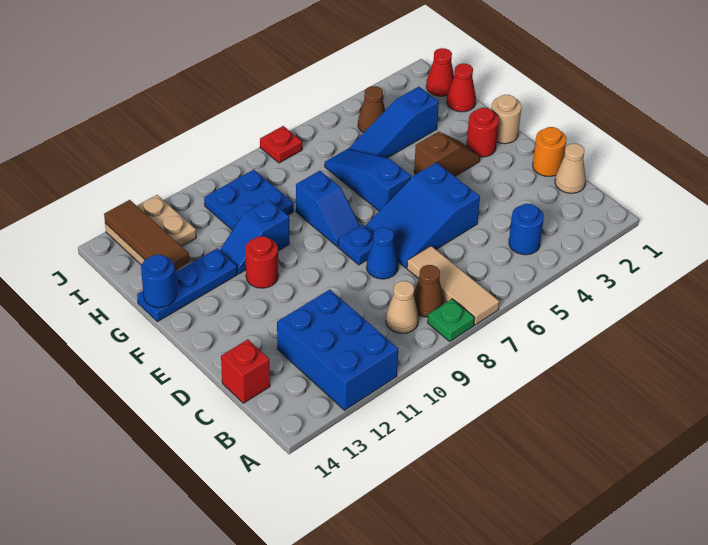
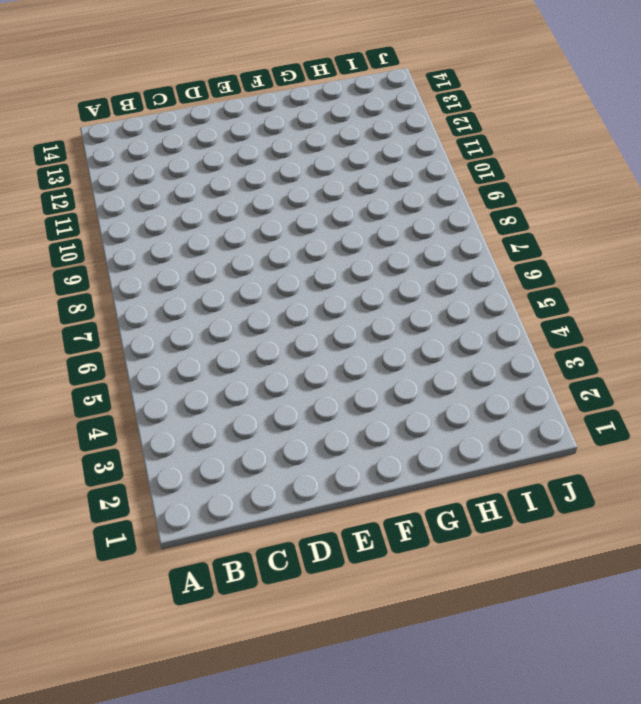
none -> tan 1x3 tile [407,246,499,325]
none -> green 1x1 plate [428,299,475,341]
none -> blue 2x3 brick [277,289,398,410]

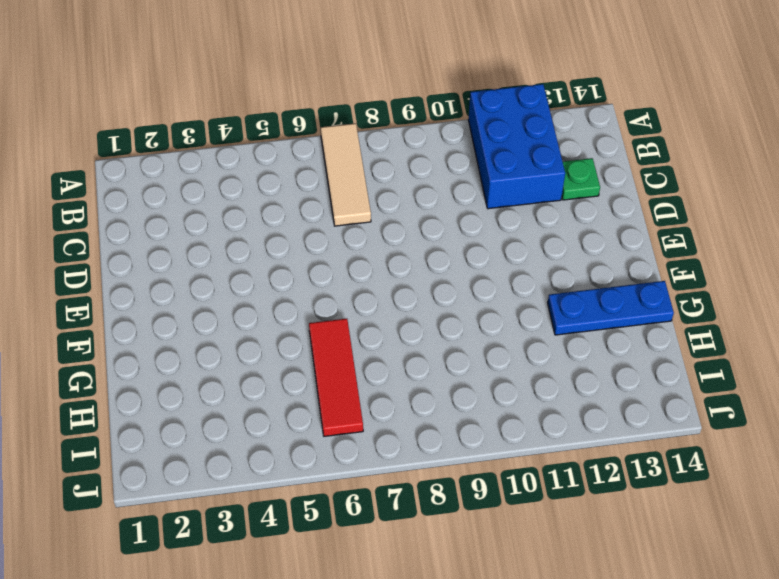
green 1x1 plate [562,158,600,200] -> green 1x1 plate moved to [428,299,475,341]
red 1x3 tile [309,319,363,436] -> blue 1x3 slope [325,149,411,211]
none -> blue 1x1 round brick [509,204,544,255]
none -> brown 1x1 cone [414,265,444,317]
none -> tan 1x1 cone [386,281,419,333]

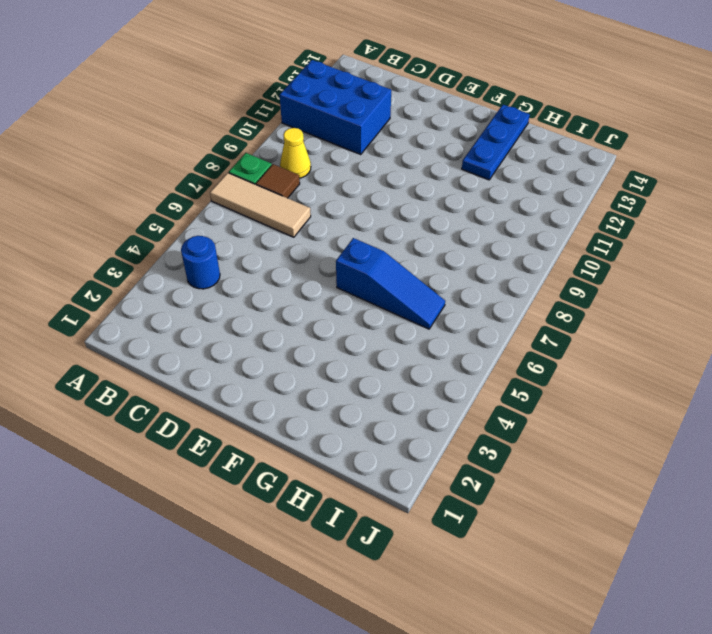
brown 1x1 tile [256,164,300,198] -> brown 1x1 cone [414,265,444,317]
yellow 1x1 cone [280,128,311,178] -> tan 1x1 cone [386,281,419,333]
none -> tan 1x1 cone [555,144,586,193]
none -> red 1x1 brick [221,339,270,403]
none -> orange 1x1 round brick [533,127,566,176]

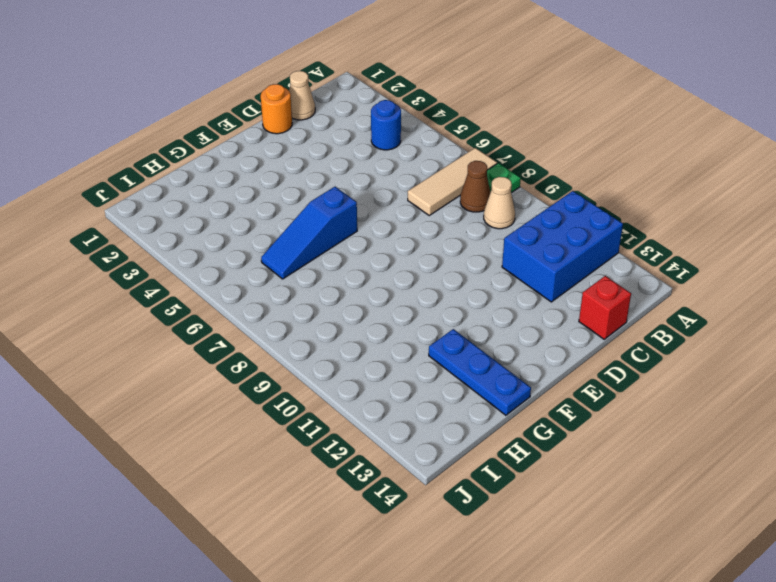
none -> blue 2x3 slope [365,162,480,268]
none -> blue 1x1 cone [366,227,398,279]
none -> blue 1x1 plate [338,225,374,265]

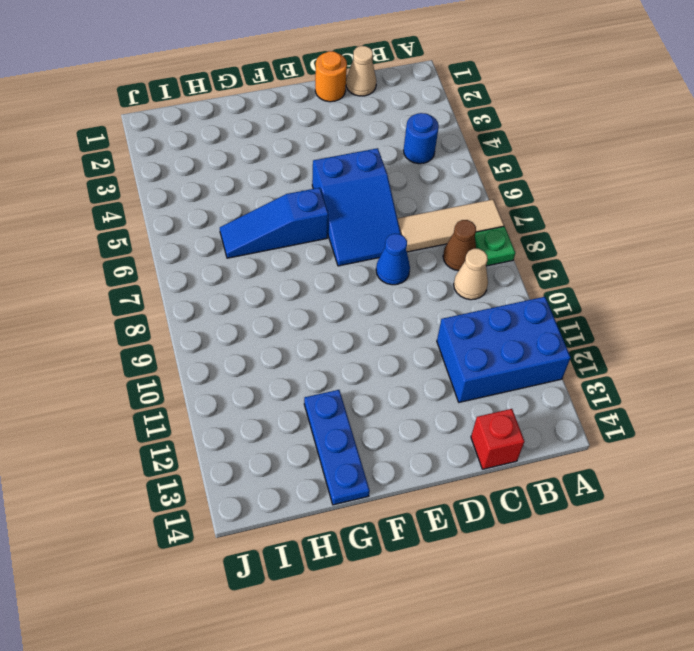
none -> blue 1x1 plate [338,225,374,265]
none -> tan 1x1 round brick [491,95,521,144]
none -> red 1x1 round brick [467,108,499,157]

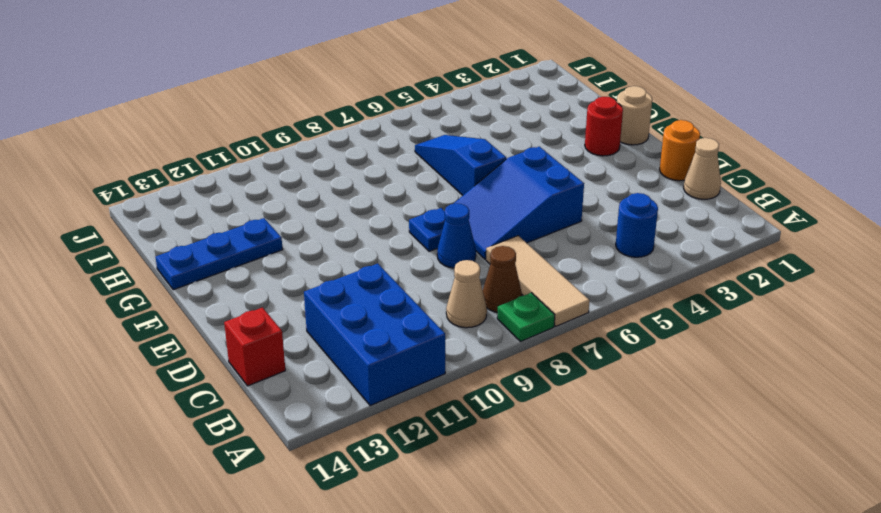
none -> brown 1x2 slope [414,132,480,176]
none -> blue 1x2 slope [296,171,360,247]
none -> red 1x1 round brick [245,236,278,288]

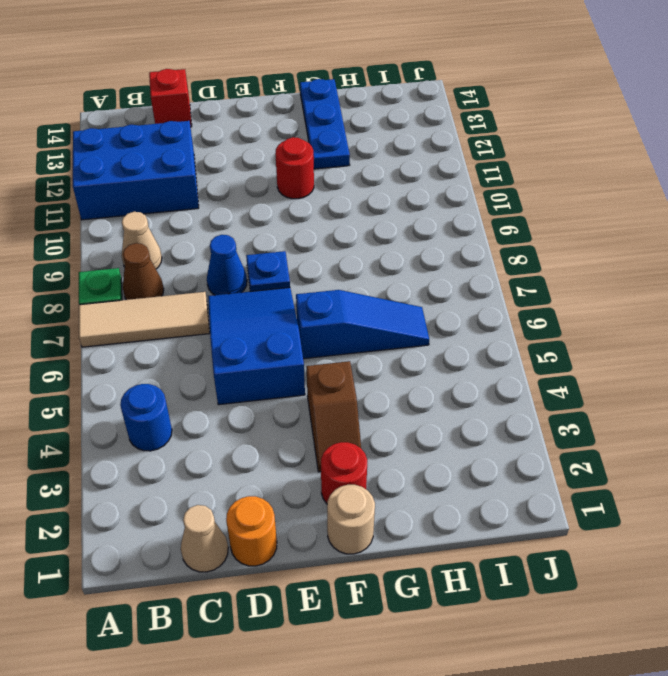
none -> blue 1x2 slope [296,171,360,247]
none -> blue 1x2 slope [220,200,289,274]
none -> red 1x1 cone [447,63,476,112]

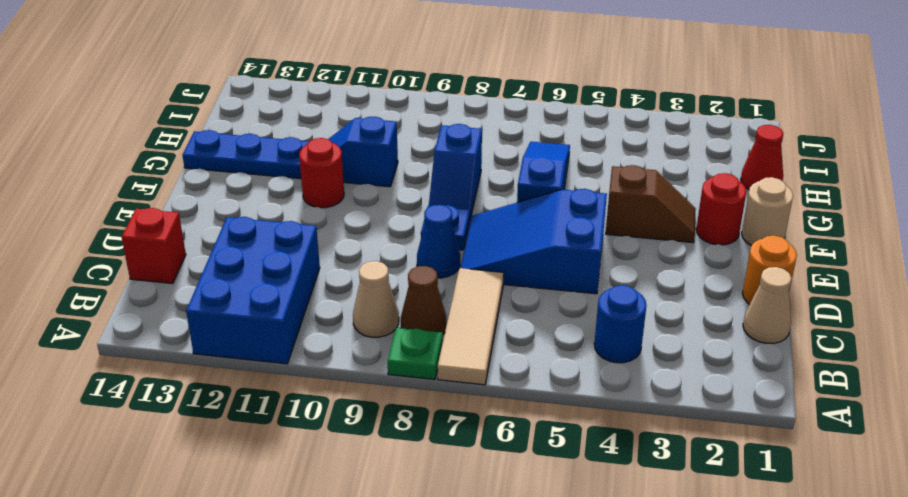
none -> blue 1x3 slope [349,87,439,158]
none -> blue 2x2 plate [204,170,294,230]
none -> red 1x1 cone [426,48,454,96]

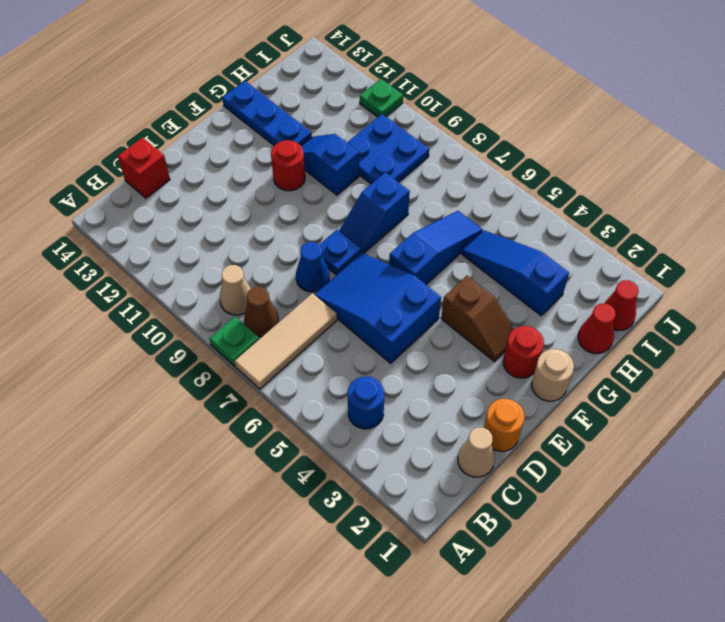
green 1x1 plate [360,79,403,117] -> none
none -> blue 2x3 brick [277,289,398,410]
none -> brown 1x1 cone [358,86,385,133]
none -> tan 2x2 plate [105,195,196,265]

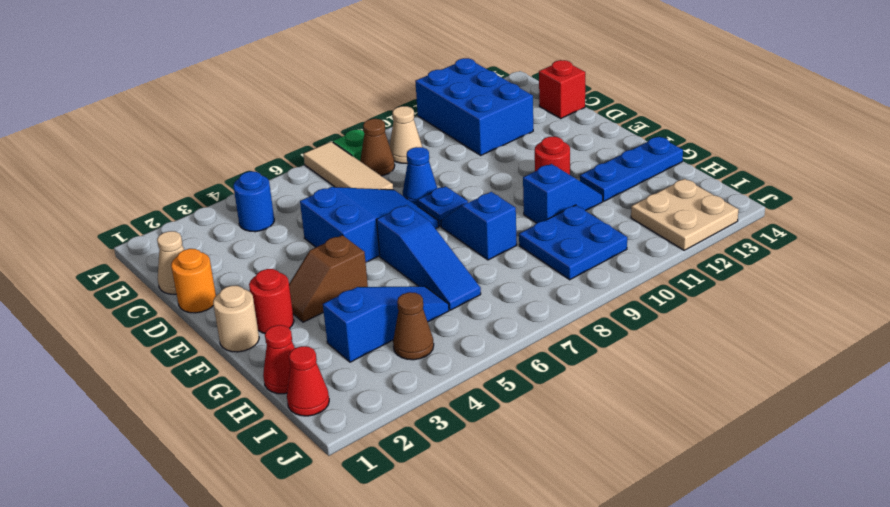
none -> red 1x1 plate [260,126,302,163]
none -> blue 1x1 round brick [141,255,176,308]
none -> brown 1x3 tile [104,200,190,270]

